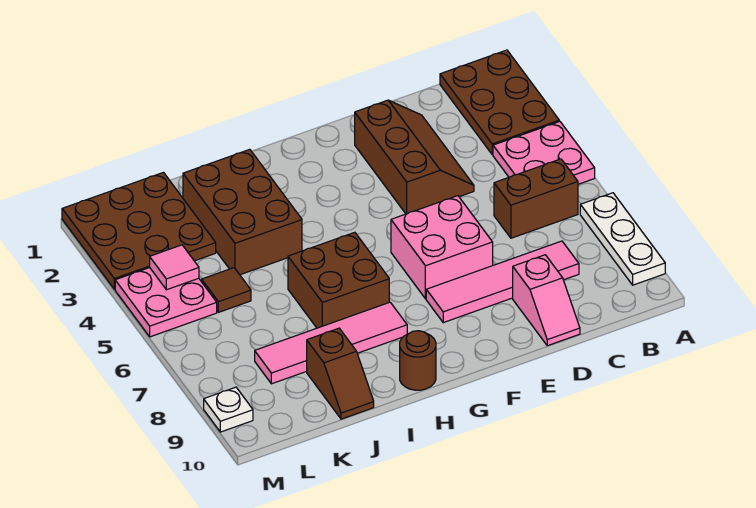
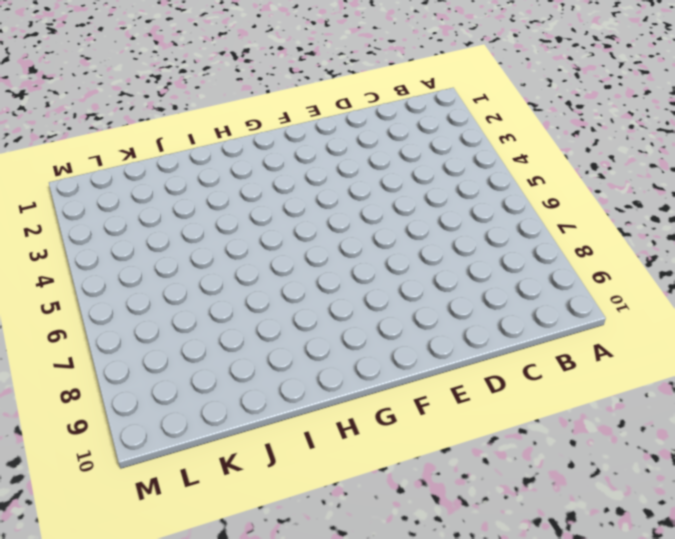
none -> brown 2x3 plate [440,50,559,155]
none -> pink 2x2 plate [493,121,595,184]
none -> white 1x3 plate [580,193,665,285]

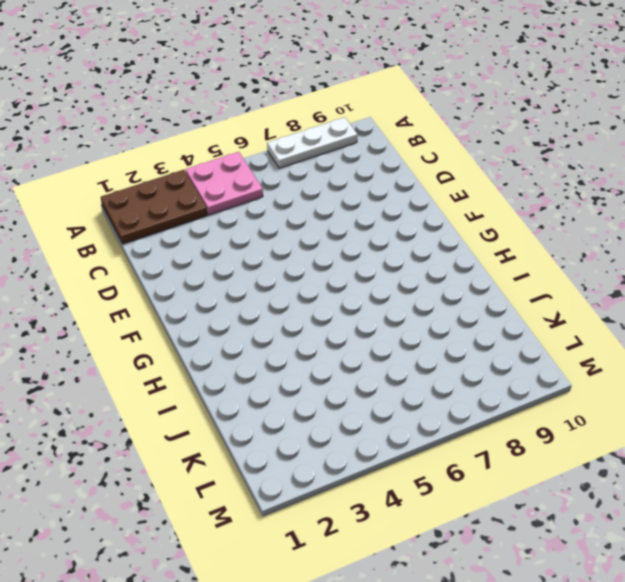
none -> brown 1x2 brick [494,159,578,238]
none -> pink 1x4 tile [426,241,579,323]
none -> brown 2x3 slope [355,100,474,214]

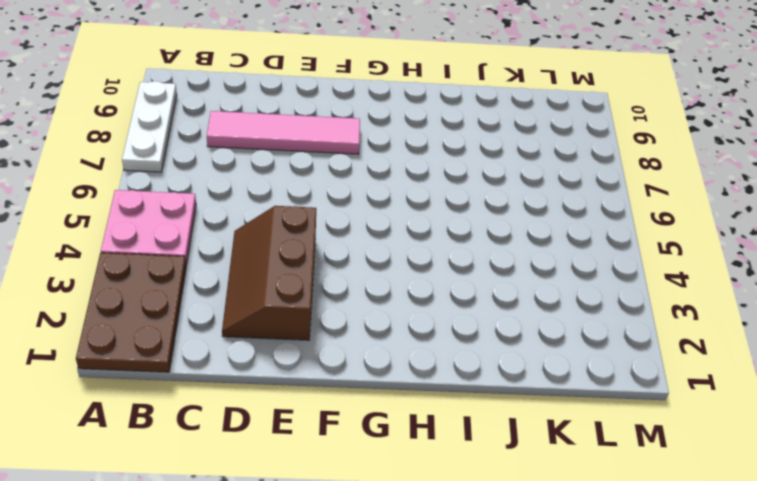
none -> brown 1x2 brick [494,159,578,238]
none -> pink 1x2 slope [513,255,580,346]
none -> pink 2x2 brick [391,196,493,299]

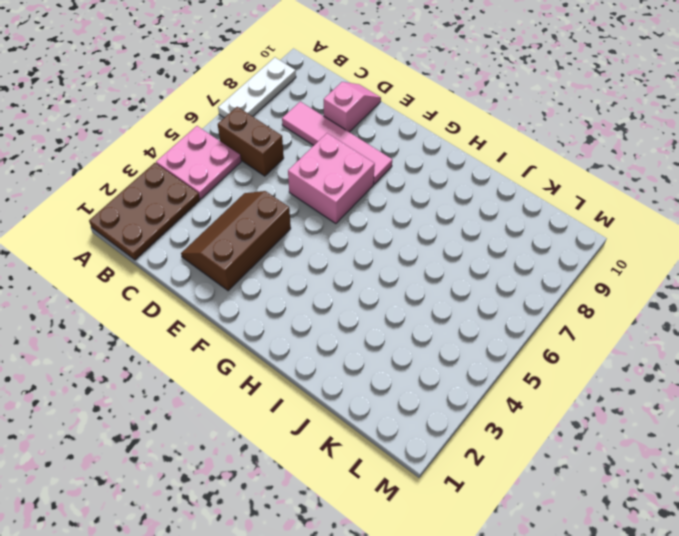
none -> brown 2x2 brick [288,232,389,328]
none -> pink 1x4 tile [255,302,407,384]
none -> brown 1x1 round brick [400,331,436,390]

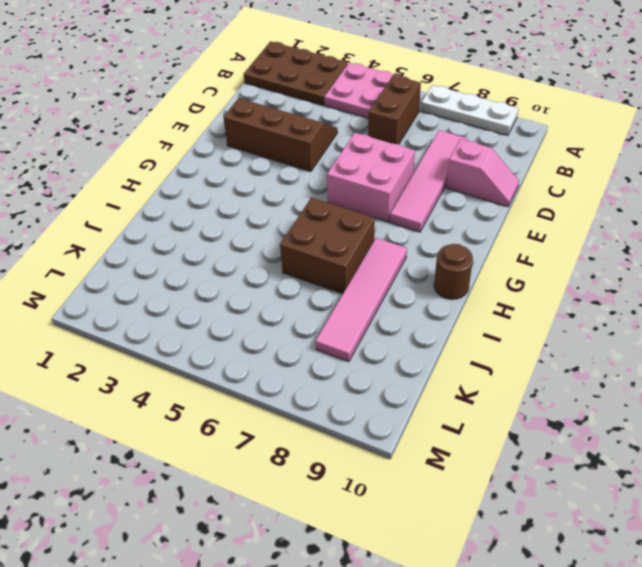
none -> brown 2x3 brick [183,149,302,275]
none -> brown 1x2 slope [307,328,374,419]
none -> brown 3x3 plate [62,172,216,289]

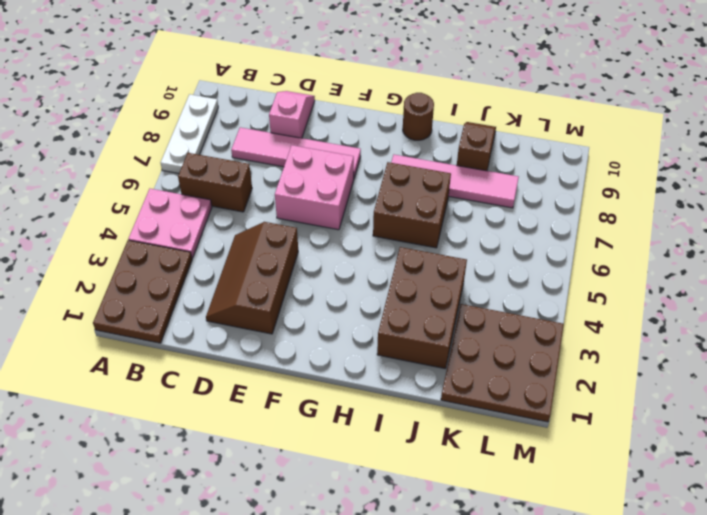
none -> brown 1x1 tile [202,268,251,312]
none -> pink 2x2 plate [115,268,217,337]
none -> white 1x1 plate [204,387,253,432]

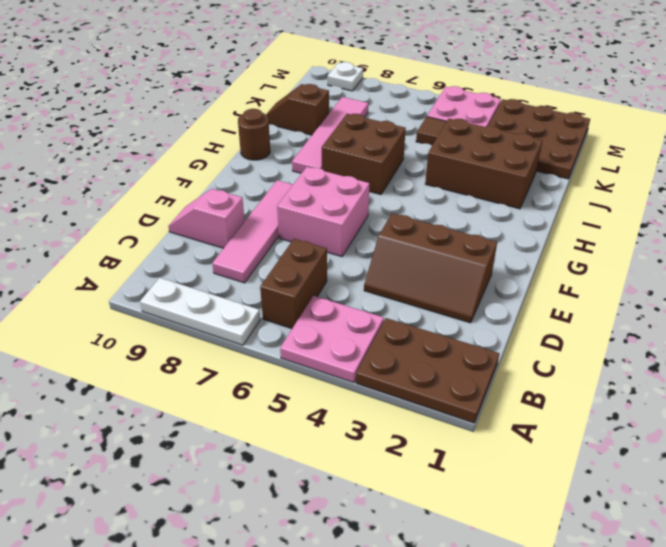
none -> pink 1x1 tile [150,245,199,290]

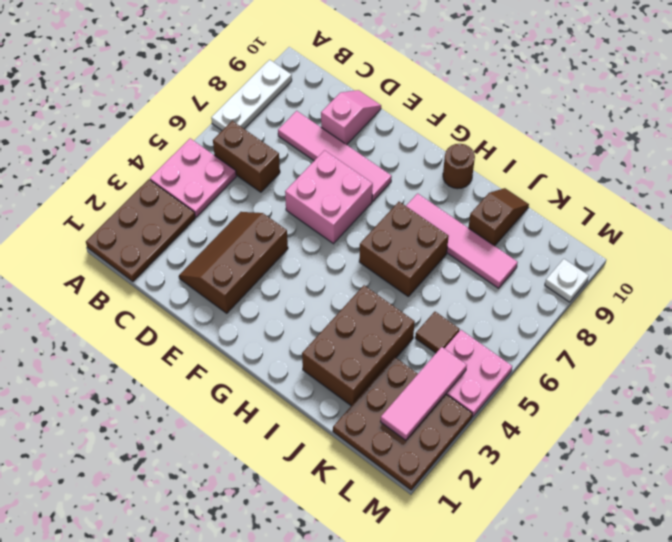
pink 1x3 tile [381,347,467,440] -> pink 1x1 tile [150,245,199,290]

